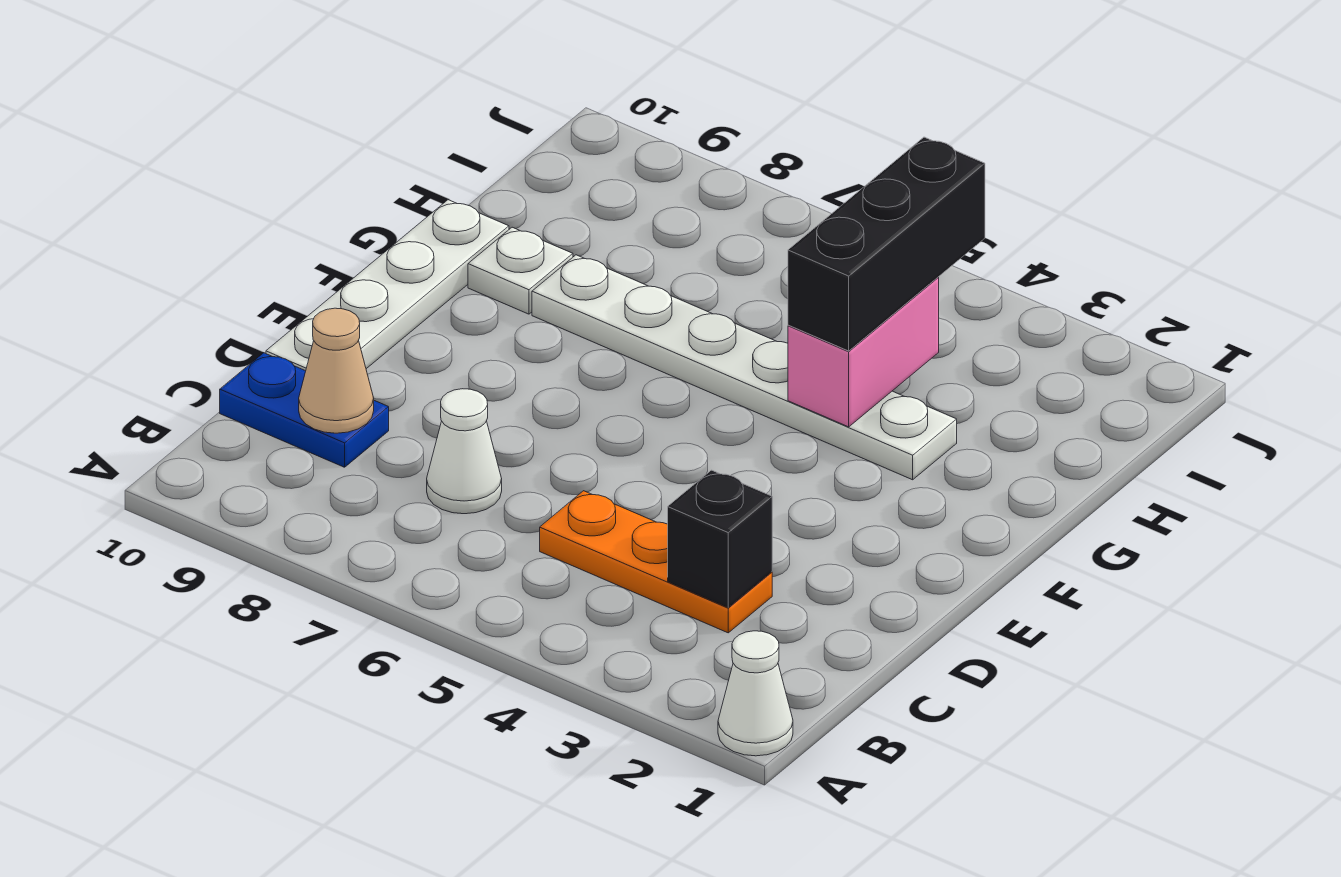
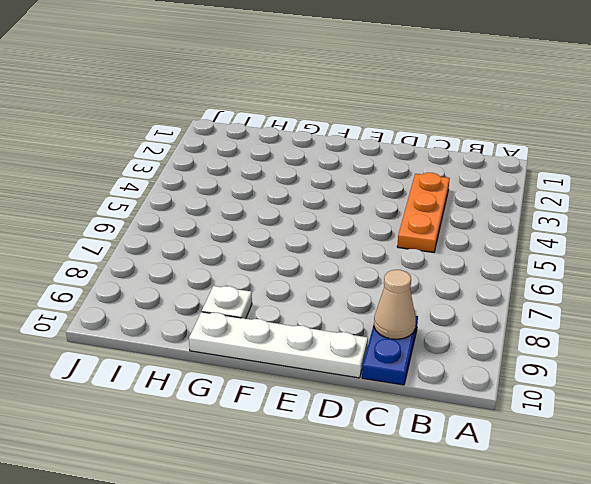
none -> white 1x1 cone [718,631,793,756]
none -> white 1x1 cone [427,389,502,514]

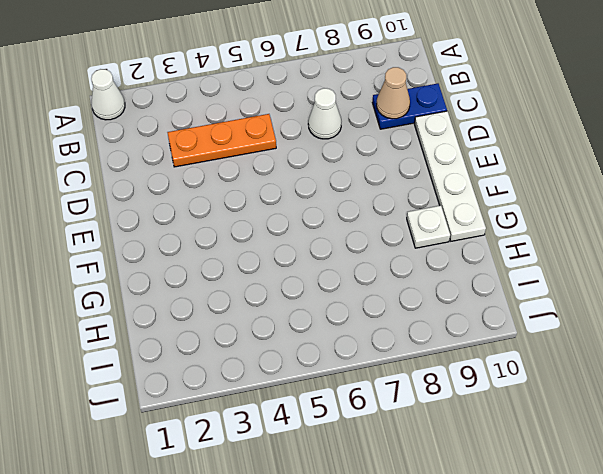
none -> white 1x6 plate [532,255,957,480]
none -> black 1x1 brick [668,470,772,607]

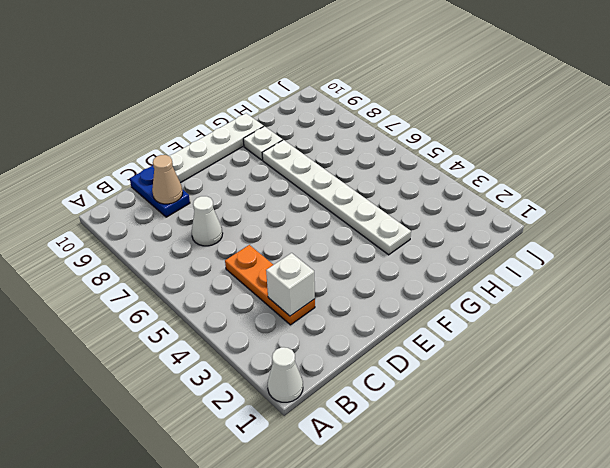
white 1x1 brick [266,253,315,316] -> black 1x1 brick [668,470,772,607]
none -> pink 1x2 brick [788,278,939,427]
none -> black 1x3 brick [788,137,985,351]

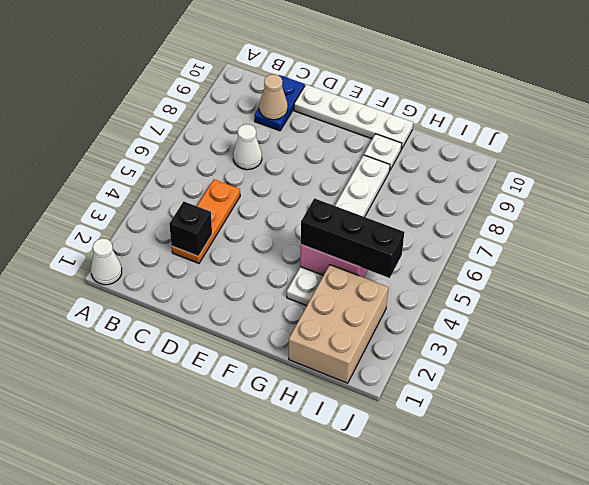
tan 2x3 brick [289,265,388,383] -> none

